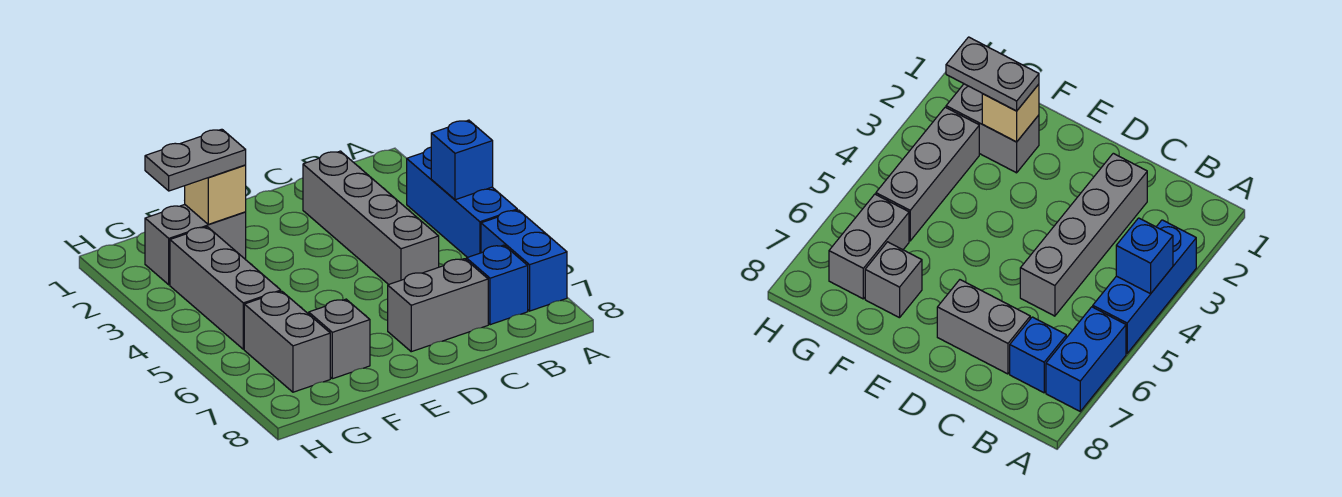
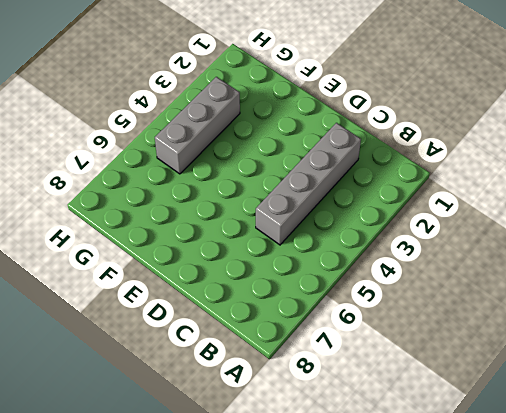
none -> blue 1x3 brick [407,147,517,258]
none -> blue 1x2 brick [481,210,567,311]
none -> blue 1x1 brick [466,245,528,325]

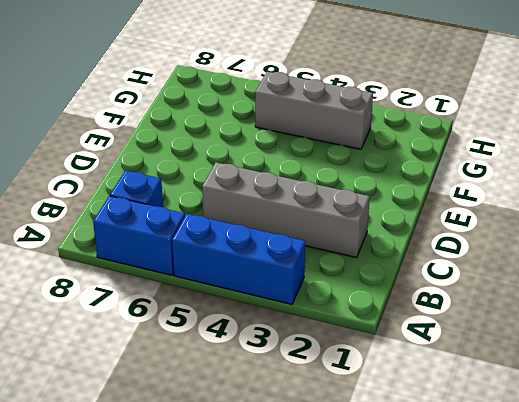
none -> grey 1x2 brick [388,259,488,352]
none -> grey 1x2 brick [145,205,246,285]
none -> grey 1x1 brick [309,299,370,379]

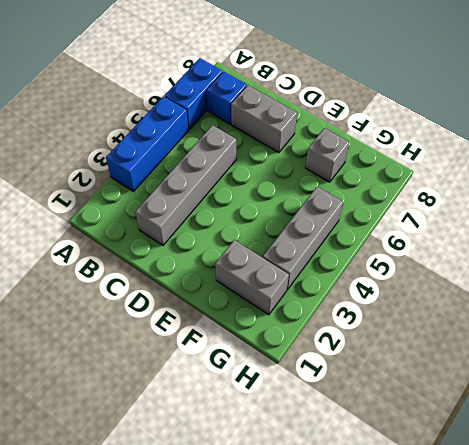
none -> grey 1x2 brick [244,291,330,392]
none -> blue 1x1 brick [431,120,493,200]
none -> tan 1x1 brick [185,165,246,224]

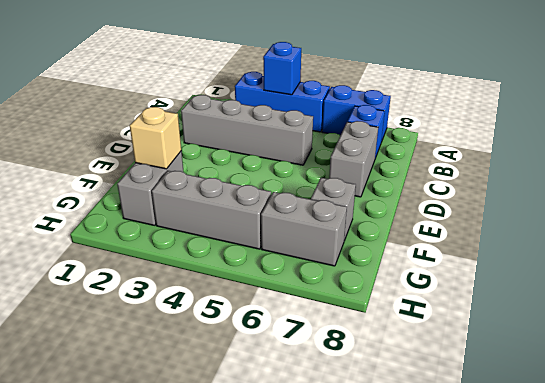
none -> grey 1x2 plate [145,129,246,191]

